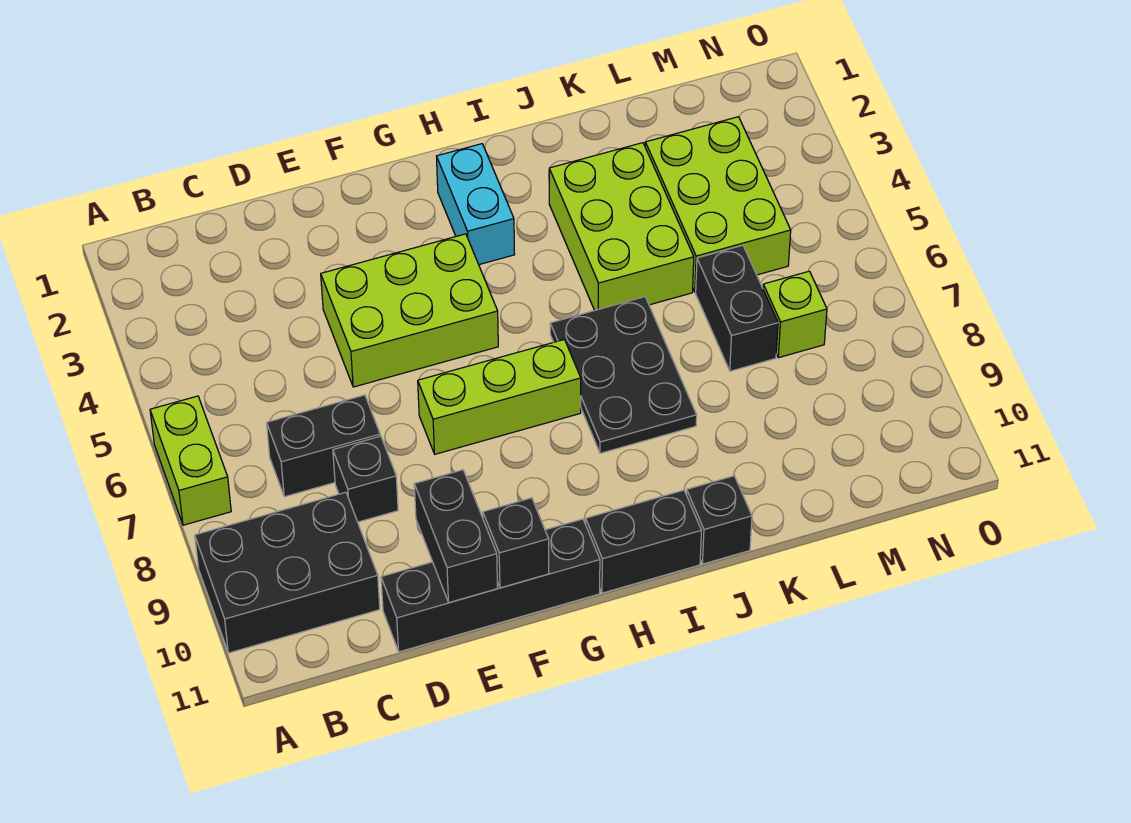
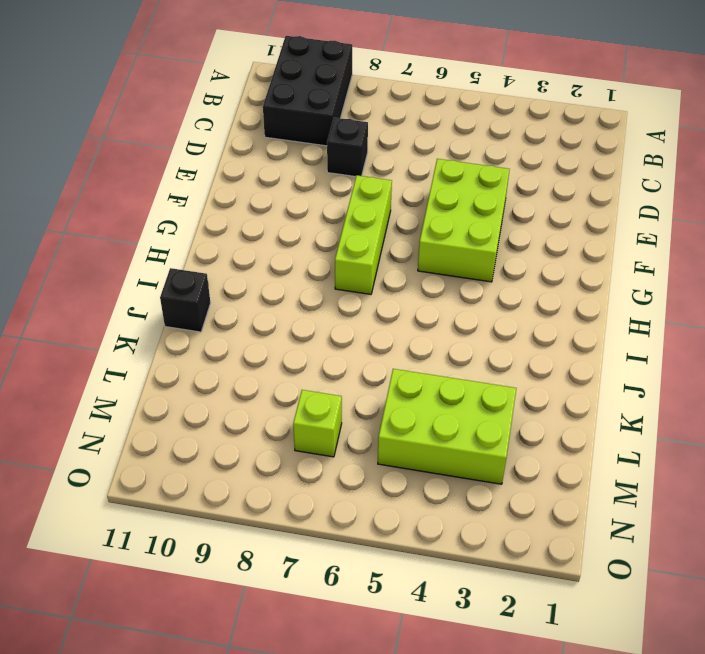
none -> lime 1x2 brick [150,396,231,525]
none -> black 1x2 brick [267,395,380,497]
none -> black 1x4 brick [381,519,600,652]

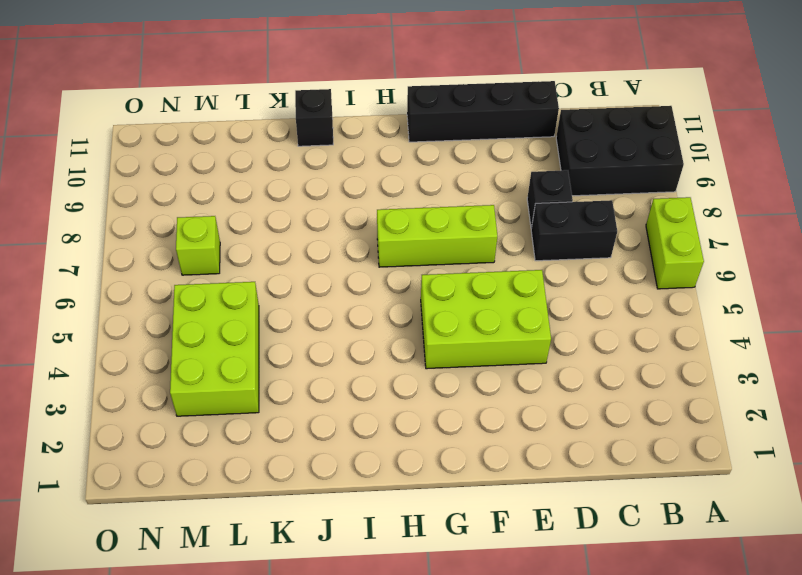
none -> cyan 1x2 brick [436,144,515,265]
none -> black 1x2 brick [586,490,702,593]
none -> black 2x3 plate [550,297,697,453]

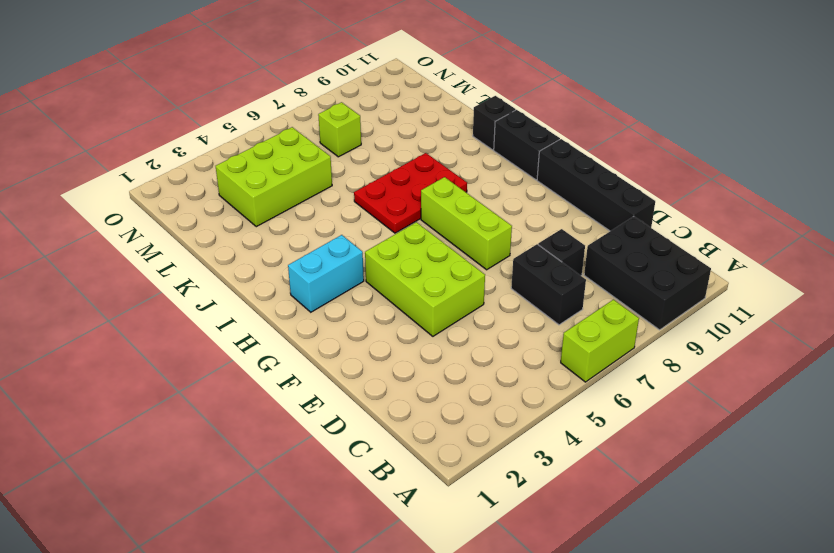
red 2x3 plate [354,153,467,233] -> black 2x3 plate [550,297,697,453]
none -> lime 2x3 brick [549,143,694,311]
none -> black 1x2 brick [696,245,778,371]
none -> black 1x2 brick [414,470,497,602]

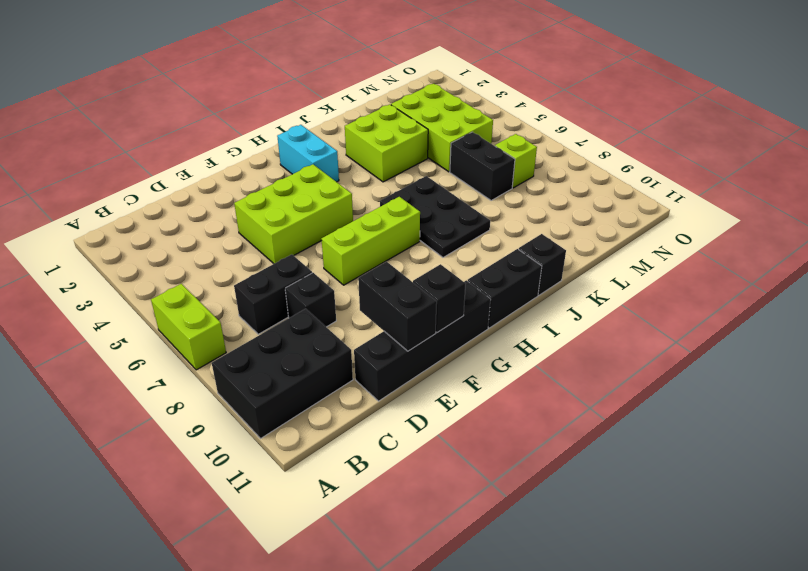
lime 2x2 brick [345,104,428,182] -> lime 2x3 brick [549,143,694,311]

